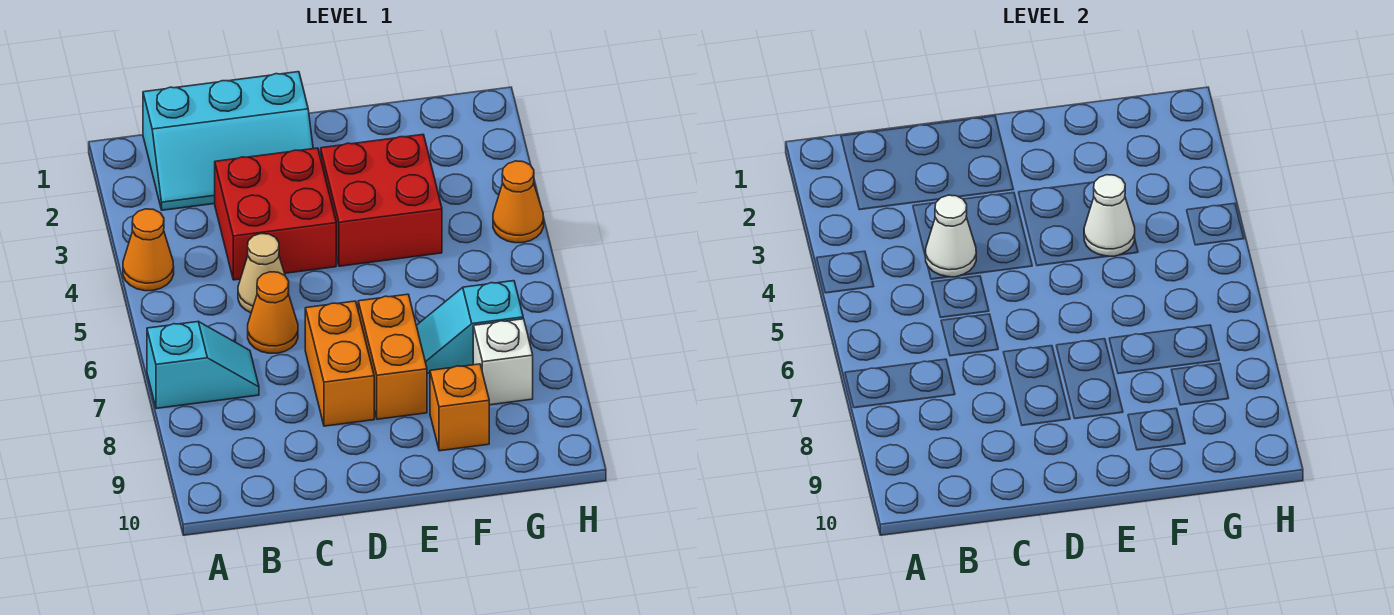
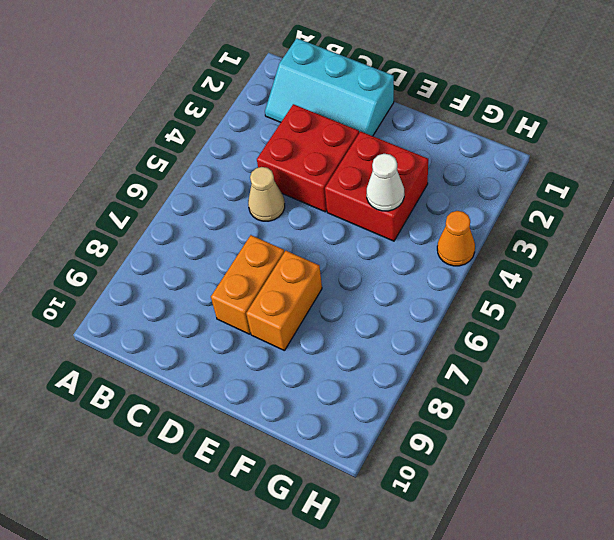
none -> orange 1x1 cone [123,209,174,291]
none -> cyan 1x2 slope [147,322,259,408]
none -> orange 1x1 cone [248,272,298,353]

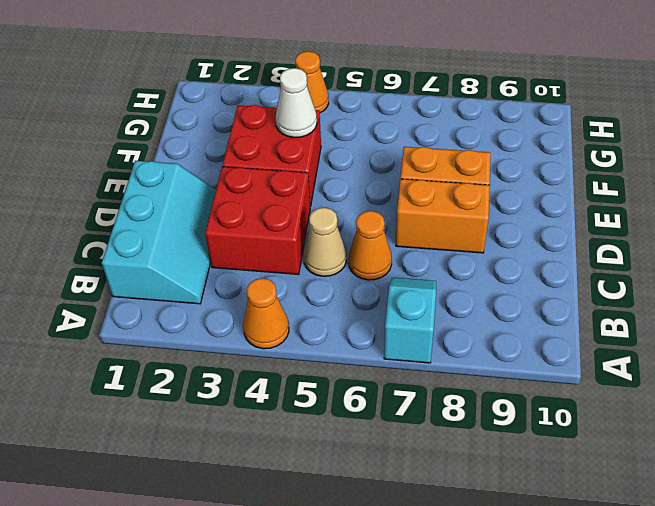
none -> cyan 1x2 slope [416,281,523,373]
none -> orange 1x1 brick [430,364,489,451]
none -> white 1x1 brick [473,319,533,405]

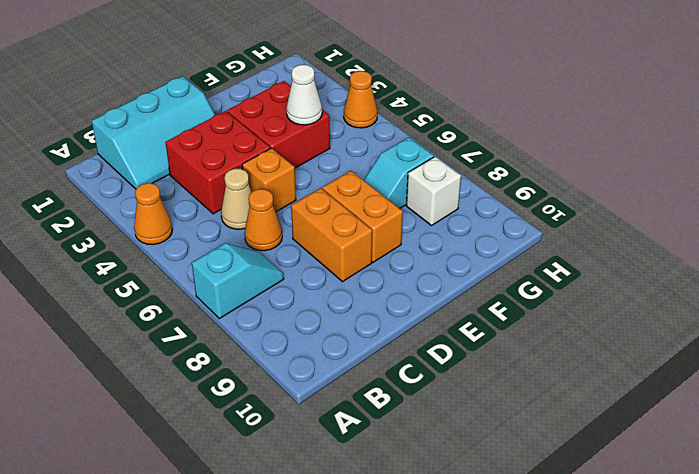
orange 1x1 brick [242,148,296,212] -> orange 1x1 brick moved to [430,364,489,451]
none -> white 1x1 cone [926,195,976,277]

